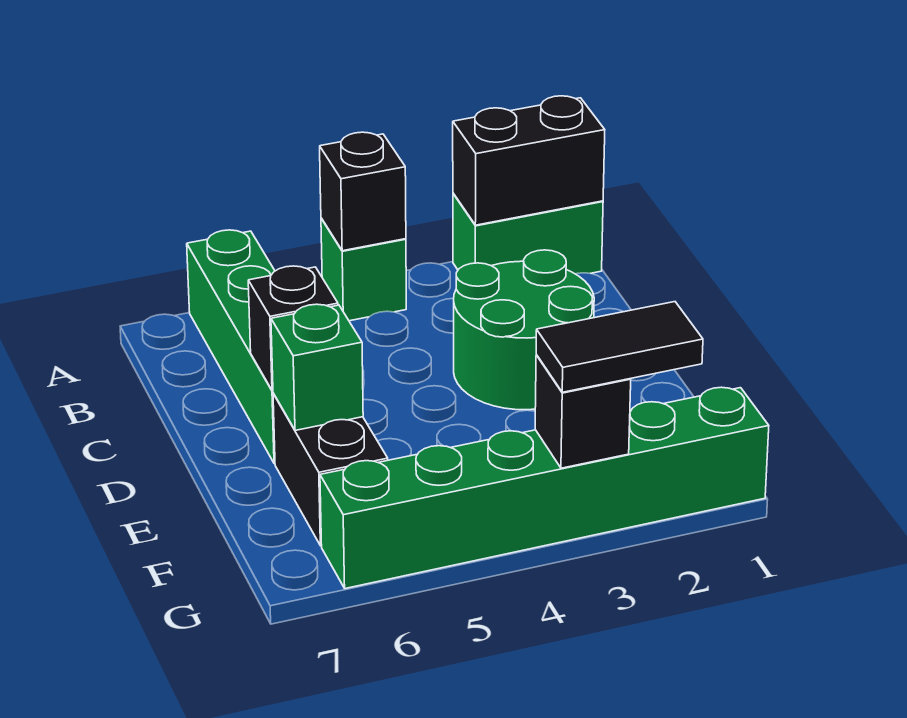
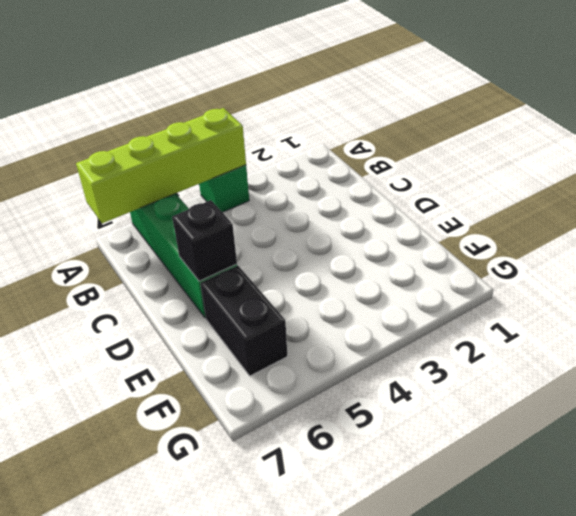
lime 1x4 brick [76,108,246,223] -> black 1x1 brick [320,132,406,251]
none -> green 1x2 brick [453,193,603,274]
none -> green 2x2 round brick [454,250,594,410]
none -> green 1x6 brick [320,387,769,589]

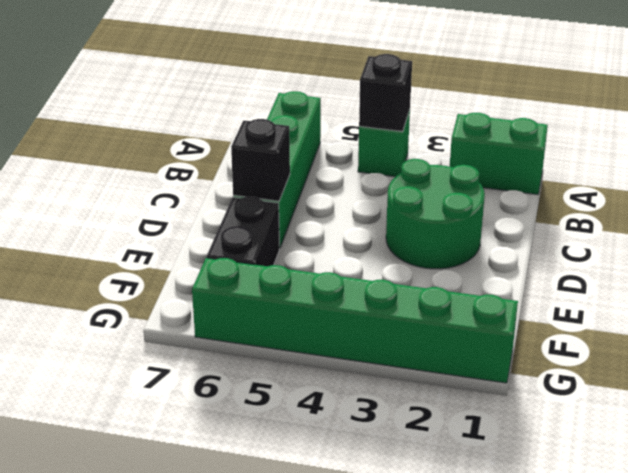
none -> black 1x2 brick [453,96,605,225]
none -> green 1x1 brick [271,304,363,430]
none -> black 1x1 brick [535,355,631,468]

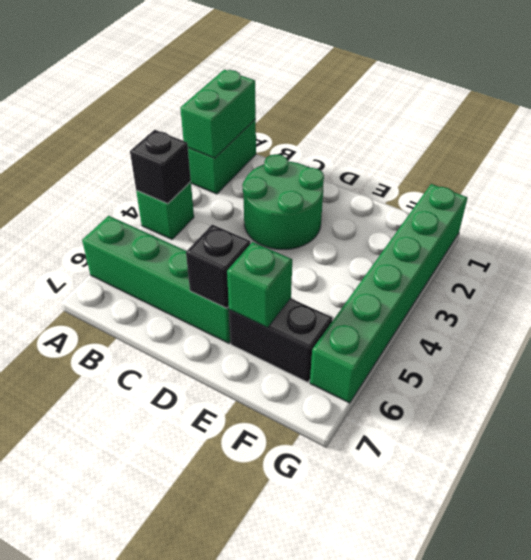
green 1x2 brick [180,70,256,158] -> black 1x2 brick [453,96,605,225]
none -> black 1x1 brick [535,355,631,468]
none -> black 1x2 tile [536,302,703,392]

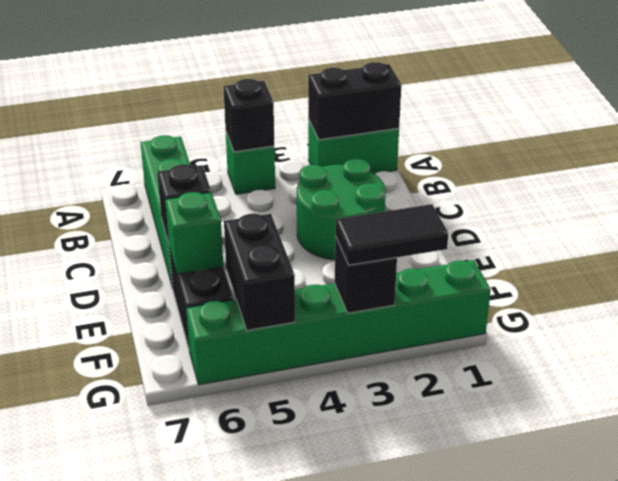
black 1x2 brick [224,214,295,330] -> none

